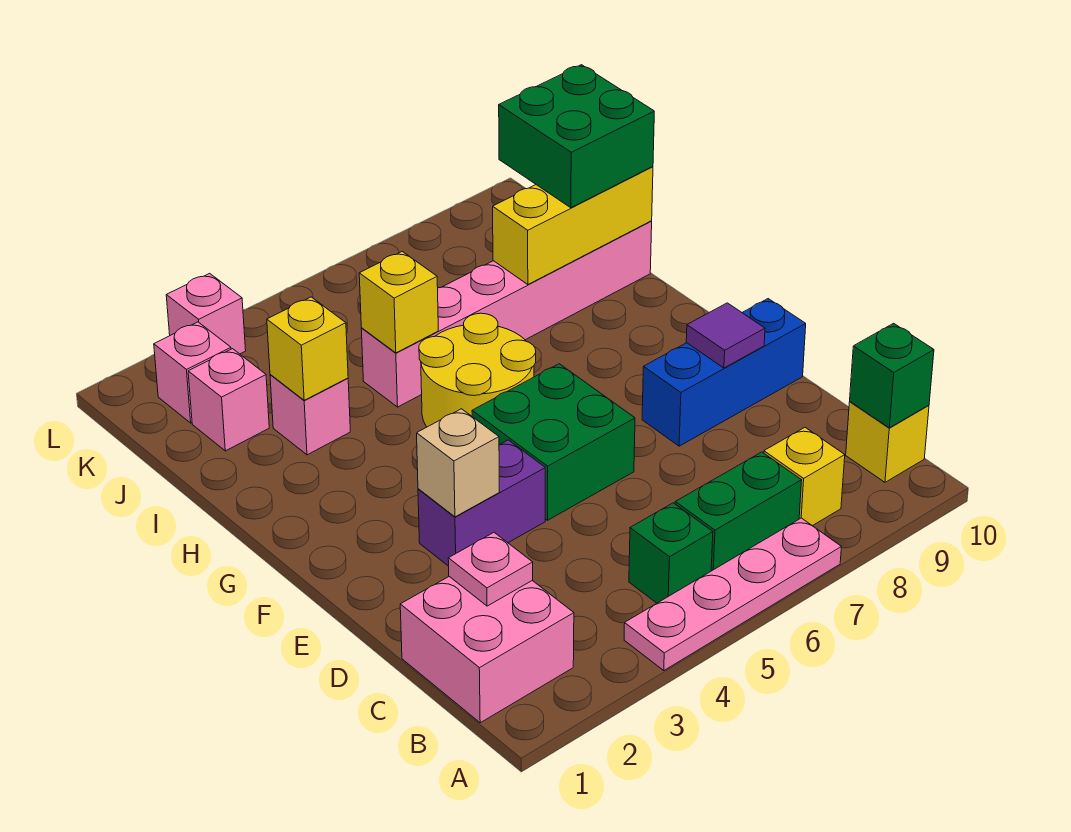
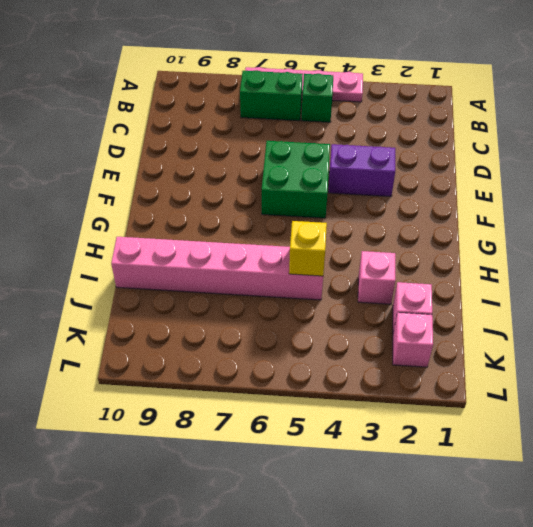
none -> pink 2x2 brick [400,577,574,723]
none -> yellow 1x1 brick [764,427,845,526]
none -> yellow 1x1 brick [846,402,929,482]

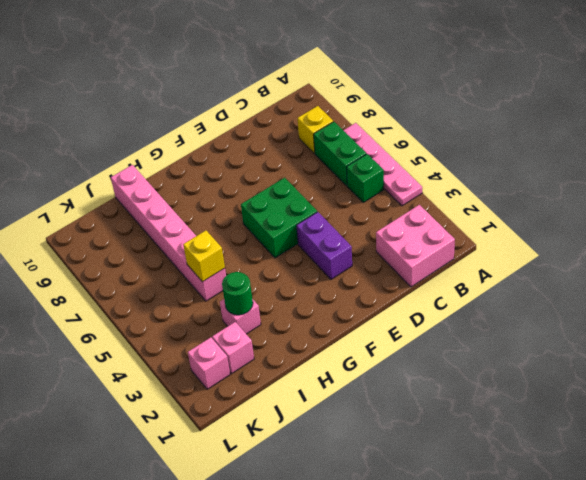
green 1x1 round brick [222,272,253,315] -> yellow 1x1 brick [267,297,348,400]
none -> yellow 1x1 brick [846,402,929,482]
none -> blue 1x3 brick [642,299,806,446]
none -> yellow 2x2 round brick [419,313,536,427]

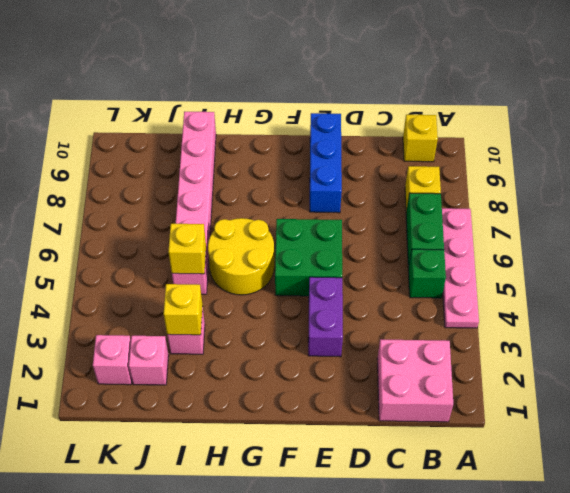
none -> pink 1x1 brick [166,273,246,354]
none -> green 1x1 brick [850,323,934,428]
none -> pink 1x1 plate [448,533,533,606]

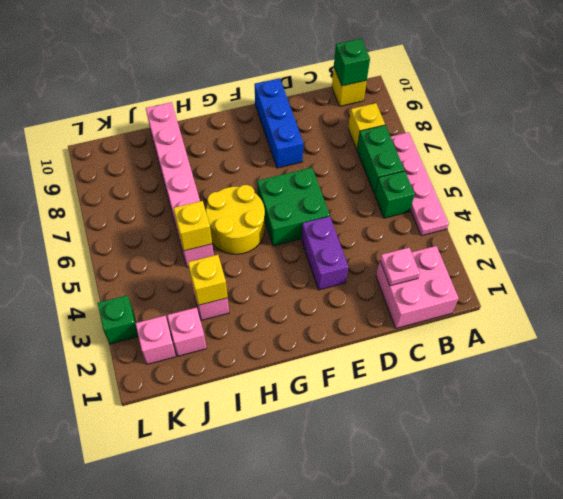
green 1x1 brick [98,295,138,344] -> pink 1x1 brick [166,273,246,354]
none -> tan 1x1 brick [417,409,499,517]
none -> purple 1x1 tile [686,303,765,368]
none -> yellow 1x3 brick [493,167,653,285]

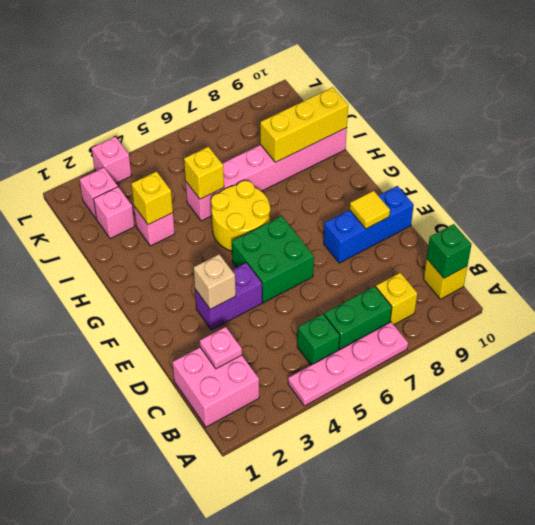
yellow 1x1 tile [350,191,390,229] -> purple 1x1 tile [686,303,765,368]
none -> green 2x2 brick [499,65,654,208]

